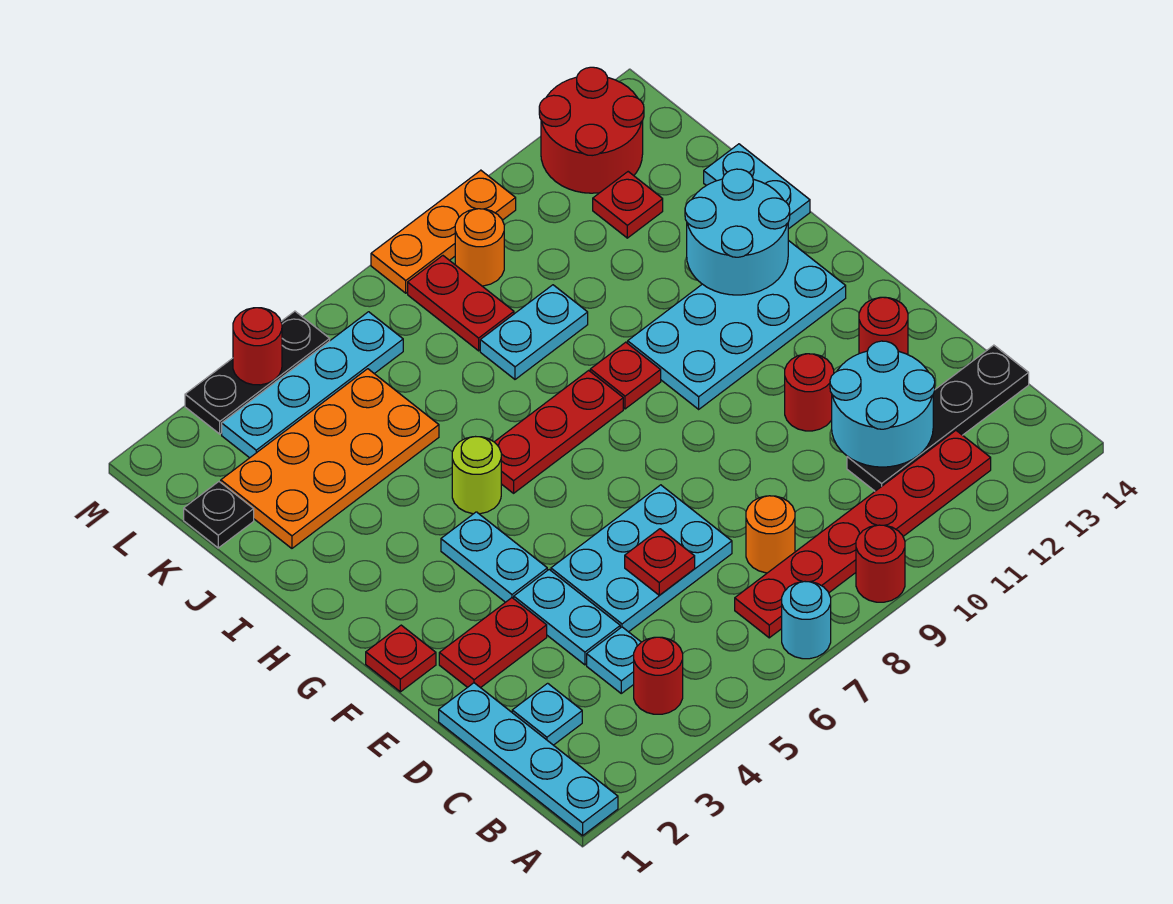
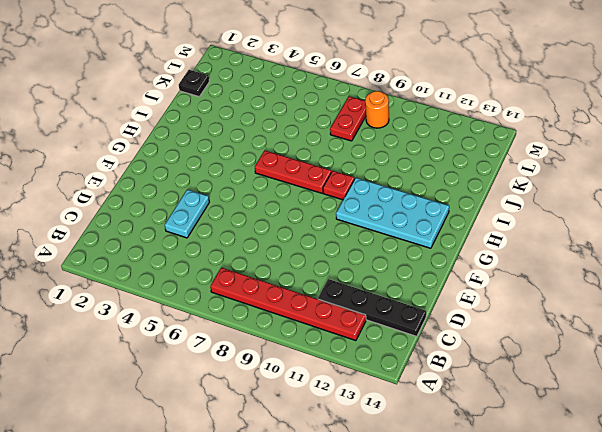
none -> cyan 1x4 plate [439,683,618,836]
none -> cyan 1x1 round brick [782,582,831,659]
none -> red 1x1 round brick [856,525,905,602]
none -> red 1x1 round brick [634,637,683,714]

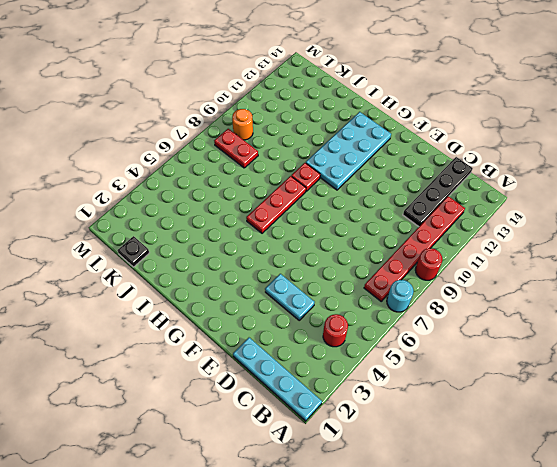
none -> cyan 1x1 plate [512,683,582,745]
none -> cyan 1x1 plate [587,627,641,693]
none -> orange 1x1 round brick [746,496,795,573]
none -> cyan 2x3 plate [551,485,732,632]

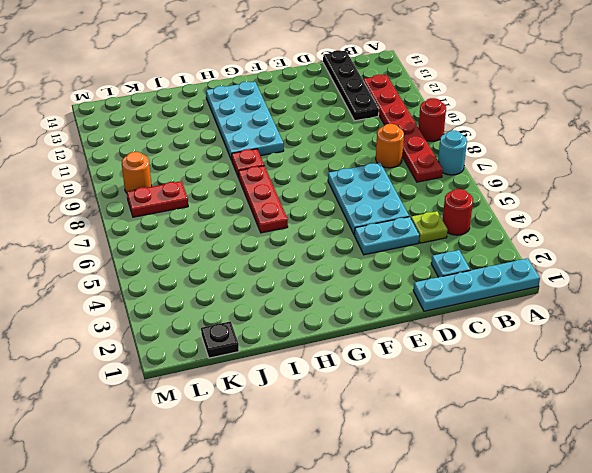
lime 1x1 plate [411,211,448,243] -> cyan 1x1 plate [587,627,641,693]
none -> red 1x2 plate [439,598,547,688]
none -> red 1x1 round brick [785,354,834,431]
none -> red 1x1 round brick [859,297,908,355]
none -> red 1x1 plate [366,625,436,692]

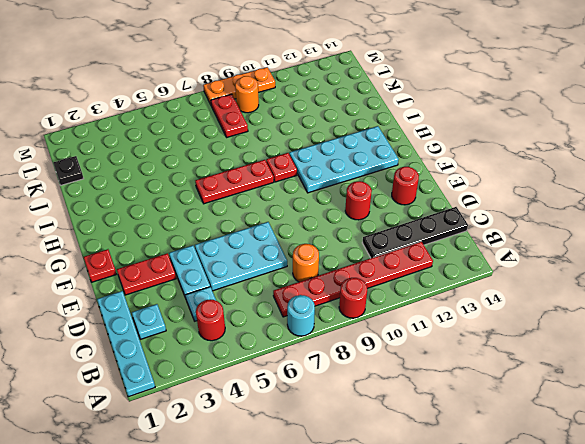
none -> cyan 1x2 plate [441,512,547,602]
none -> lime 1x1 round brick [452,437,501,514]
none -> cyan 1x2 plate [704,144,810,229]
none -> orange 2x4 plate [221,369,439,548]

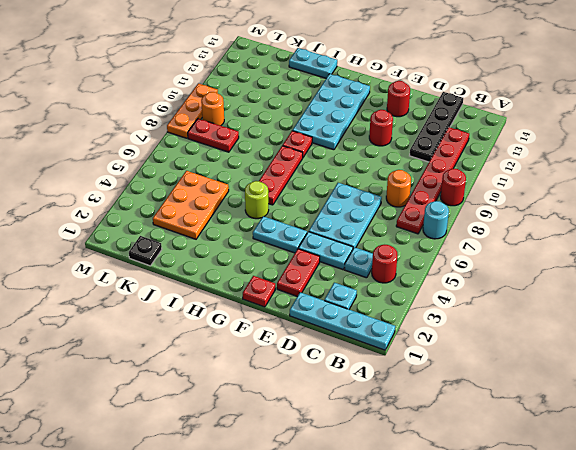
orange 2x3 plate [153,171,229,239] -> orange 2x4 plate [221,369,439,548]
none -> cyan 1x2 plate [480,285,588,379]
none -> red 1x1 plate [593,172,663,238]
none -> cyan 1x4 plate [222,312,403,458]
none -> red 2x2 round brick [539,67,644,193]

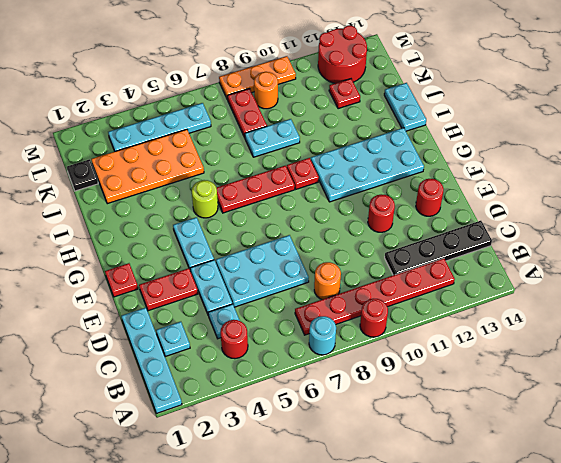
none -> black 1x3 plate [185,311,330,434]
none -> cyan 2x2 round brick [830,341,935,467]
none -> red 1x1 plate [625,529,695,595]
none -> cyan 2x2 round brick [685,169,790,295]

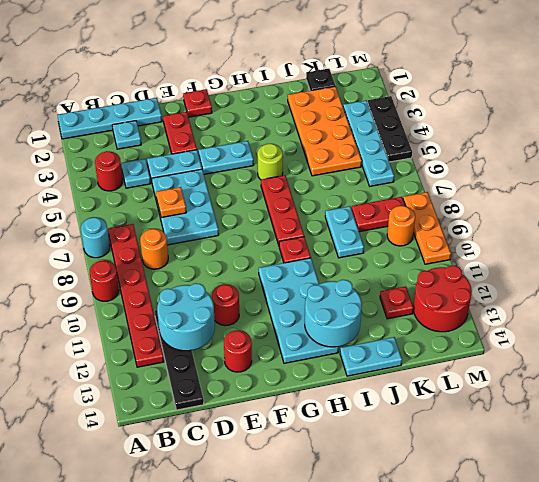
orange 1x1 plate [156,187,186,218] -> red 1x1 plate [625,529,695,595]
none -> red 1x1 round brick [233,308,282,385]

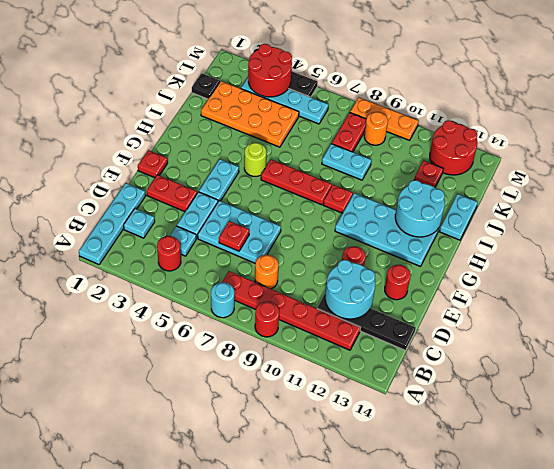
red 2x2 round brick [248,44,292,97] -> red 1x1 round brick [233,308,282,385]

